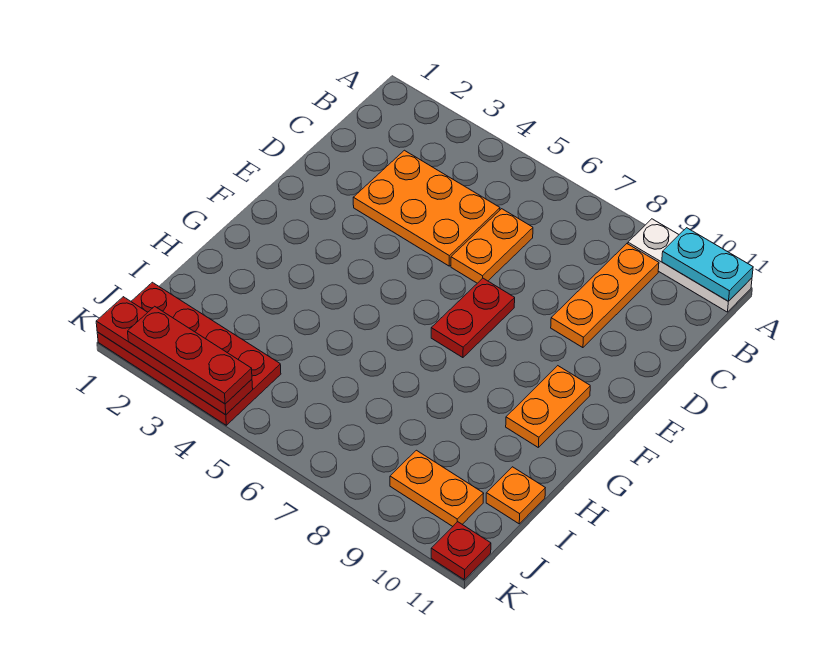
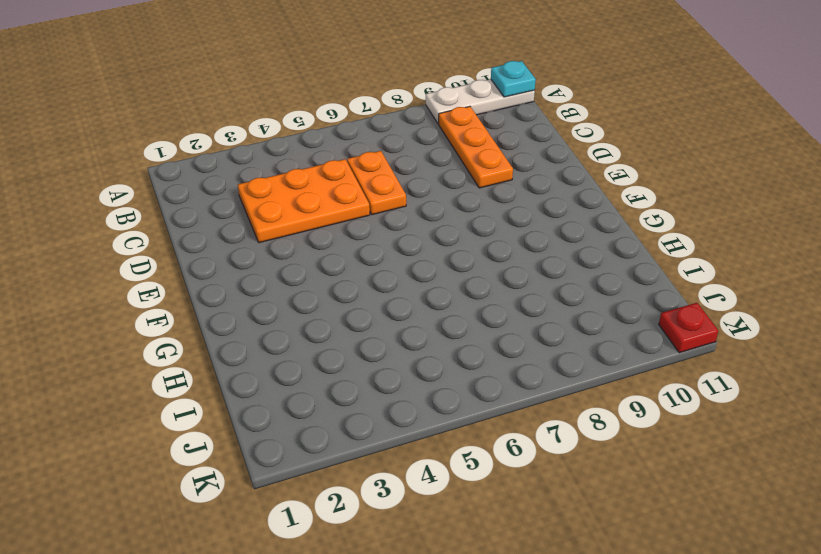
cyan 1x1 plate [491,61,536,97] -> cyan 1x2 plate [662,228,753,301]
none -> red 1x2 plate [431,278,515,358]
none -> orange 1x2 plate [506,366,590,447]
none -> orange 1x1 plate [486,467,545,524]

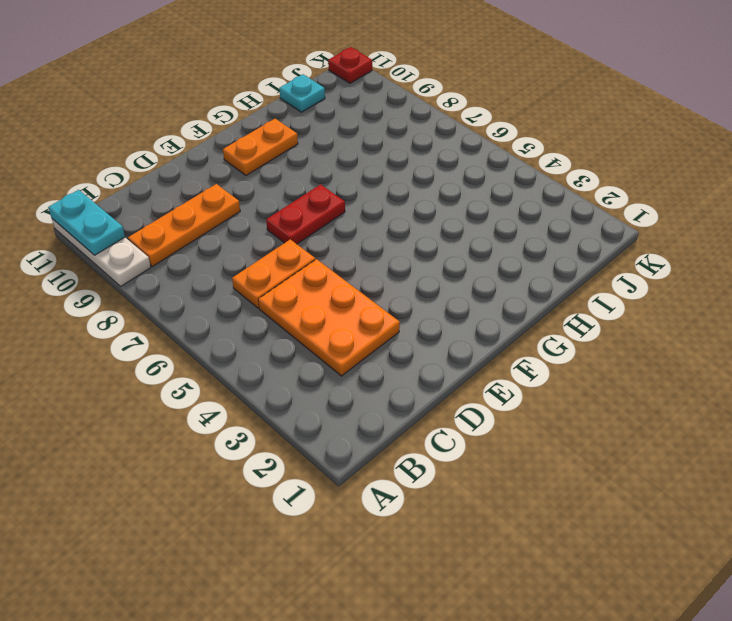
cyan 1x1 plate [279,74,325,112] -> orange 1x1 plate [486,467,545,524]
none -> red 2x4 plate [97,282,281,425]
none -> orange 1x2 plate [390,450,484,526]
none -> red 1x4 plate [96,297,253,415]

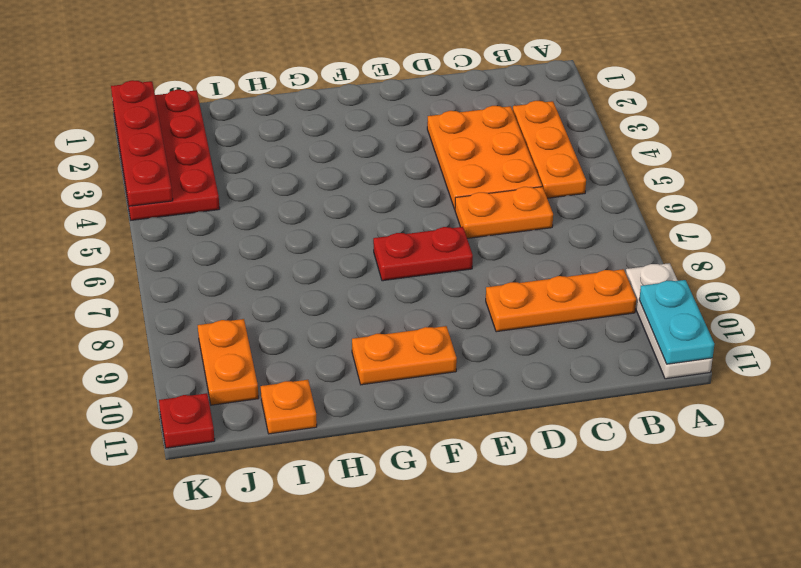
orange 1x3 plate [513,101,586,198] -> none
none -> red 1x3 plate [128,306,252,404]

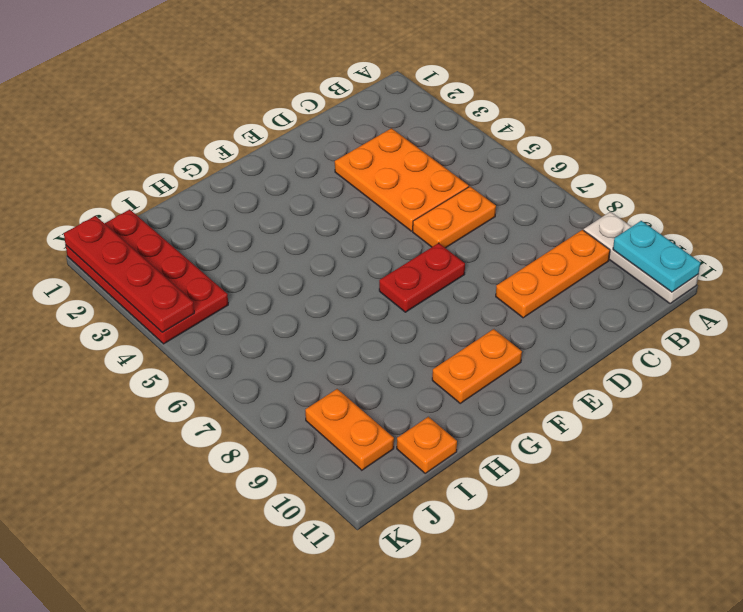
none -> red 1x1 plate [431,522,491,580]
none -> red 1x3 plate [128,306,252,404]

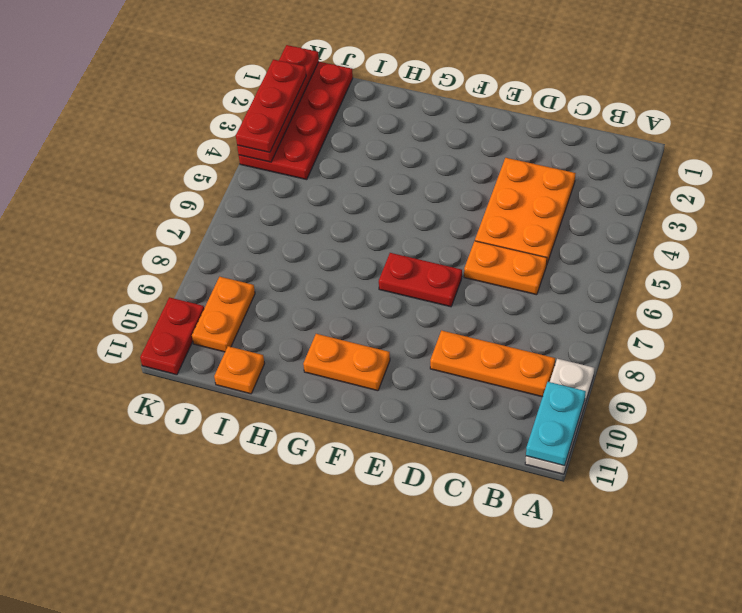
red 1x2 plate [140,297,204,375] -> red 1x1 plate [431,522,491,580]

